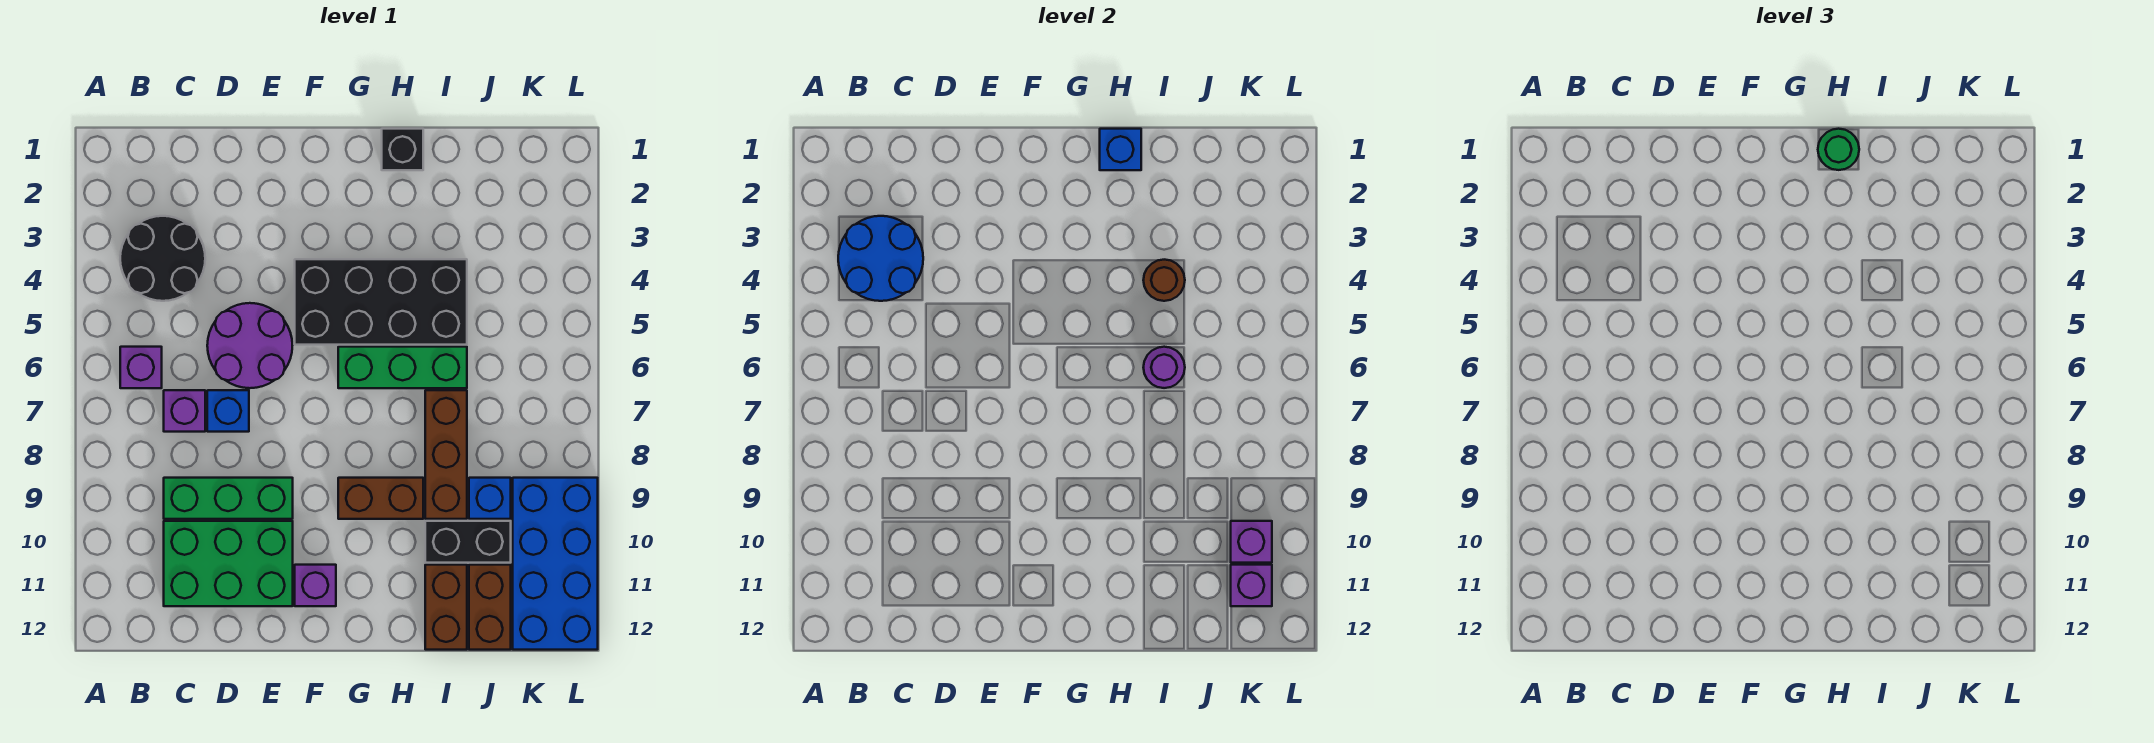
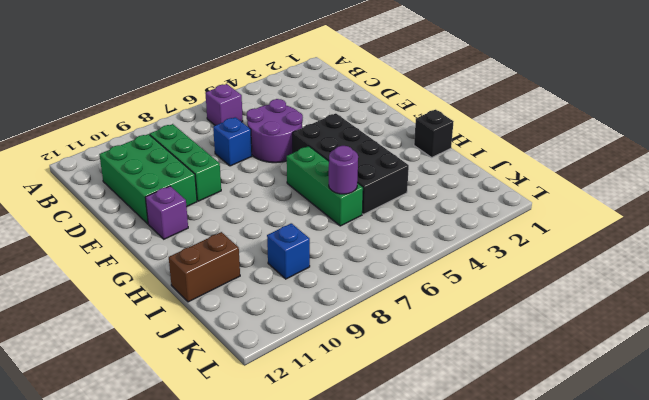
none -> black 2x2 round brick [120,216,205,301]
none -> purple 1x1 brick [164,390,205,432]
none -> brown 1x2 brick [338,478,423,519]

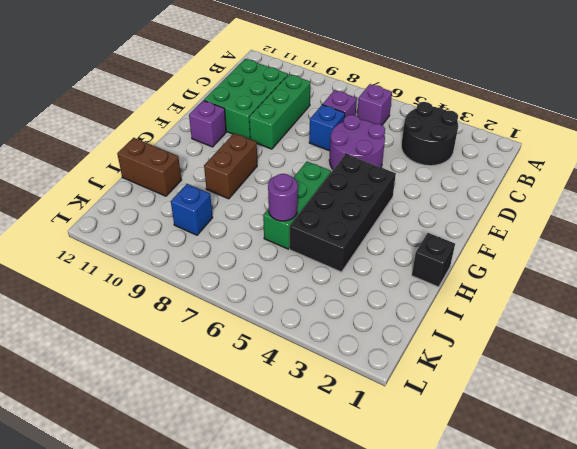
none -> brown 1x3 brick [425,390,467,519]
none -> black 1x2 brick [425,521,511,563]
none -> brown 1x2 brick [469,565,511,650]

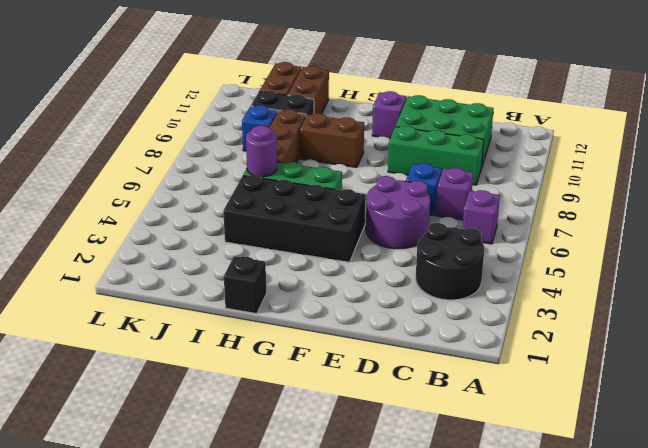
none -> blue 2x4 brick [513,478,598,650]
none -> blue 2x2 round brick [838,216,923,301]
none -> blue 1x1 brick [1100,129,1141,170]

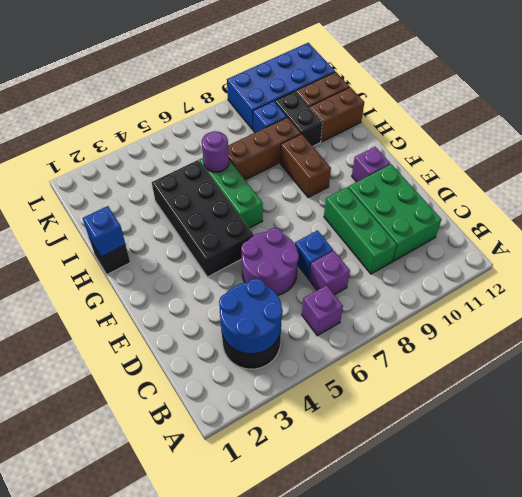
none -> brown 1x1 round brick [1143,260,1185,301]
none -> purple 1x1 brick [1231,521,1272,563]
none -> purple 1x1 brick [1231,565,1272,606]

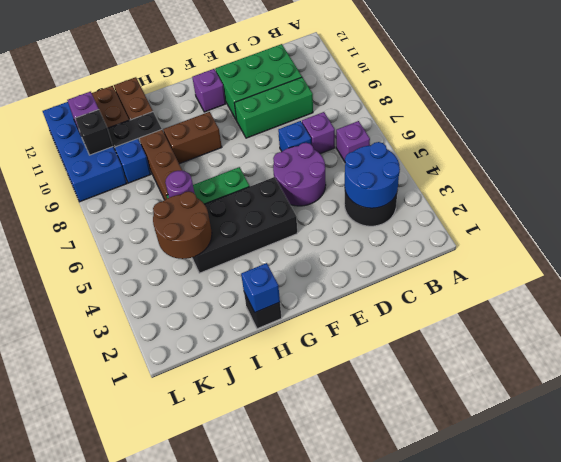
brown 2x2 round brick [153,191,212,259] -> brown 1x1 round brick [1143,260,1185,301]
black 1x1 brick [75,110,113,155] -> purple 1x1 brick [1231,521,1272,563]
none -> green 1x1 round brick [1818,129,1859,170]

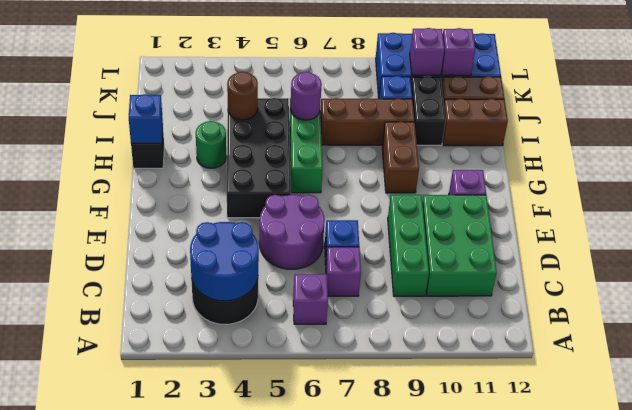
green 1x1 round brick [196,121,226,168] -> green 1x1 round brick moved to [1818,129,1859,170]

